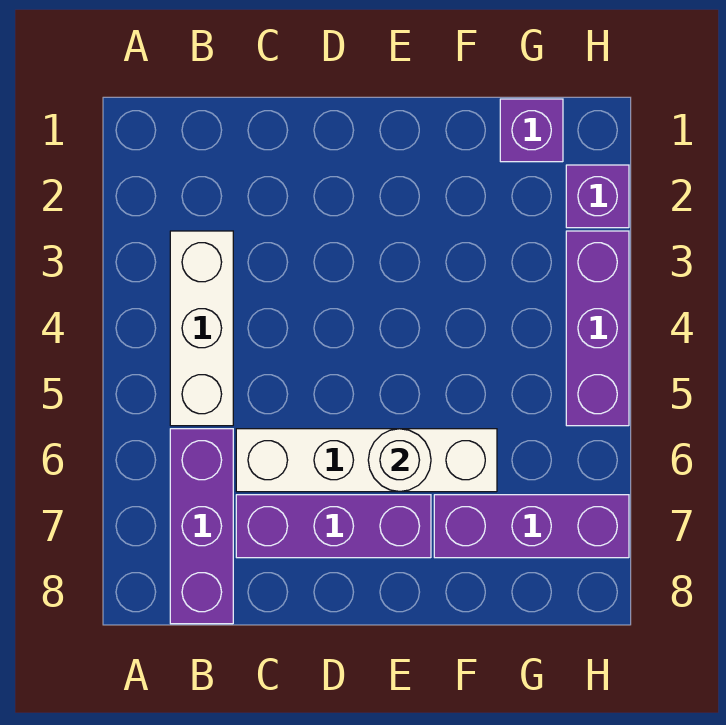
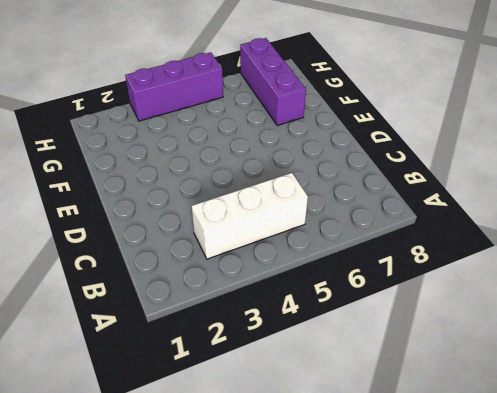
none -> purple 1x3 brick [170,429,233,624]
none -> white 1x4 brick [236,429,497,492]

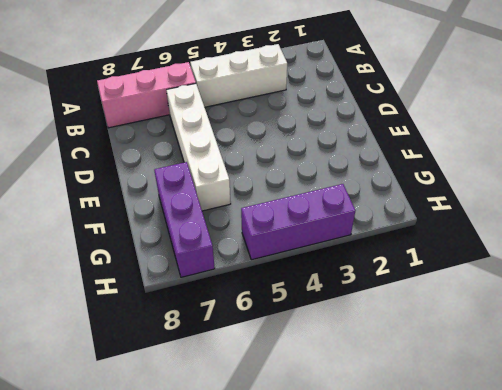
pink 1x3 brick [97,62,196,128] -> purple 1x3 brick [170,429,233,624]
none -> purple 1x3 brick [236,495,431,558]
none -> purple 1x1 brick [500,99,563,162]

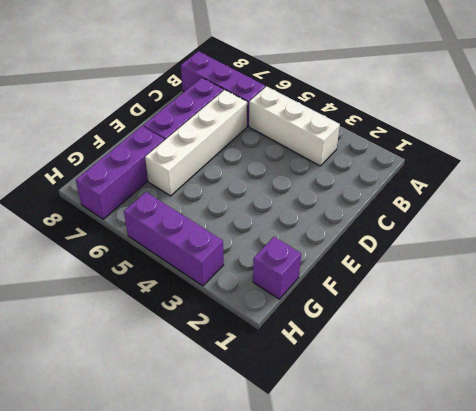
none -> purple 1x1 brick [566,165,629,228]
none -> white 1x1 round brick [368,429,431,492]

